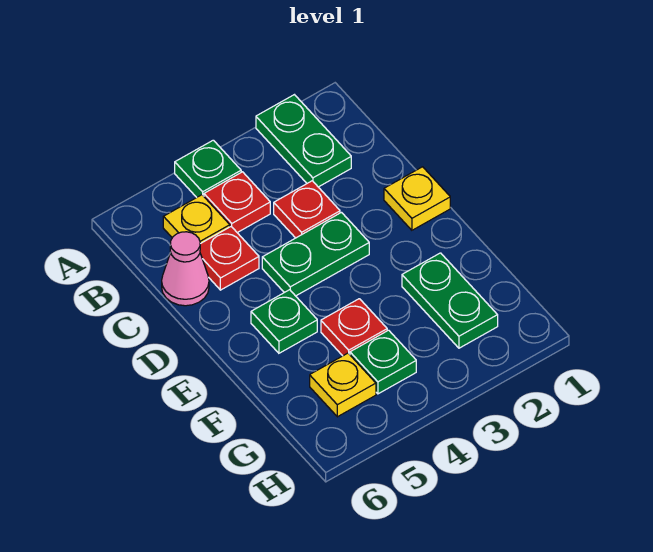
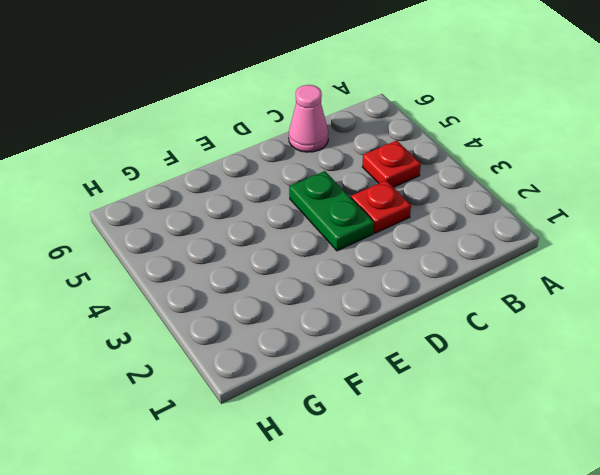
none -> green 1x2 plate [256,95,351,187]
none -> green 1x1 plate [175,140,241,197]
none -> yellow 1x1 plate [163,195,230,244]

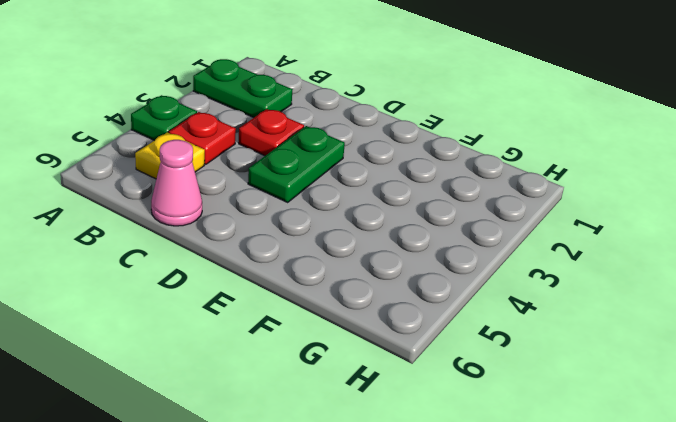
none -> red 1x1 plate [200,227,259,290]
none -> yellow 1x1 plate [384,167,450,230]
none -> green 1x1 plate [251,290,317,353]

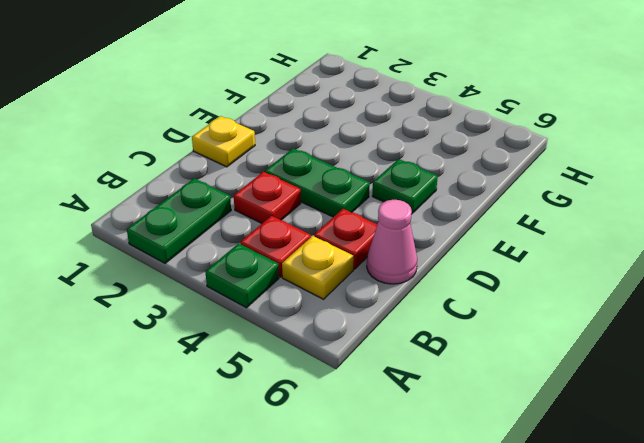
none -> green 1x2 plate [402,253,498,348]
none -> red 1x1 plate [321,299,387,356]
none -> green 1x1 plate [350,330,416,394]

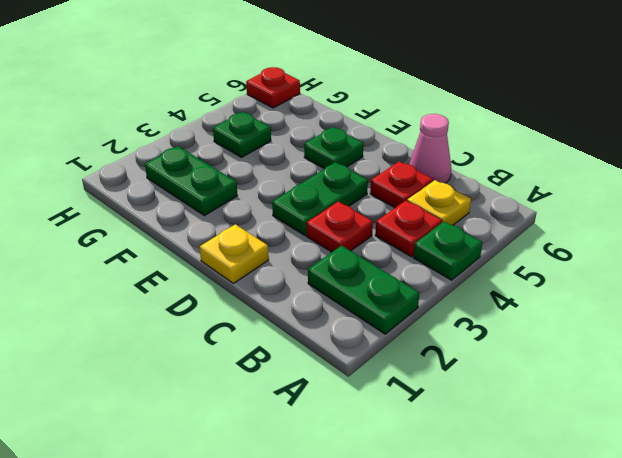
red 1x1 plate [246,67,300,108] -> red 1x1 plate moved to [321,299,387,356]
none -> yellow 1x1 plate [310,353,376,417]

